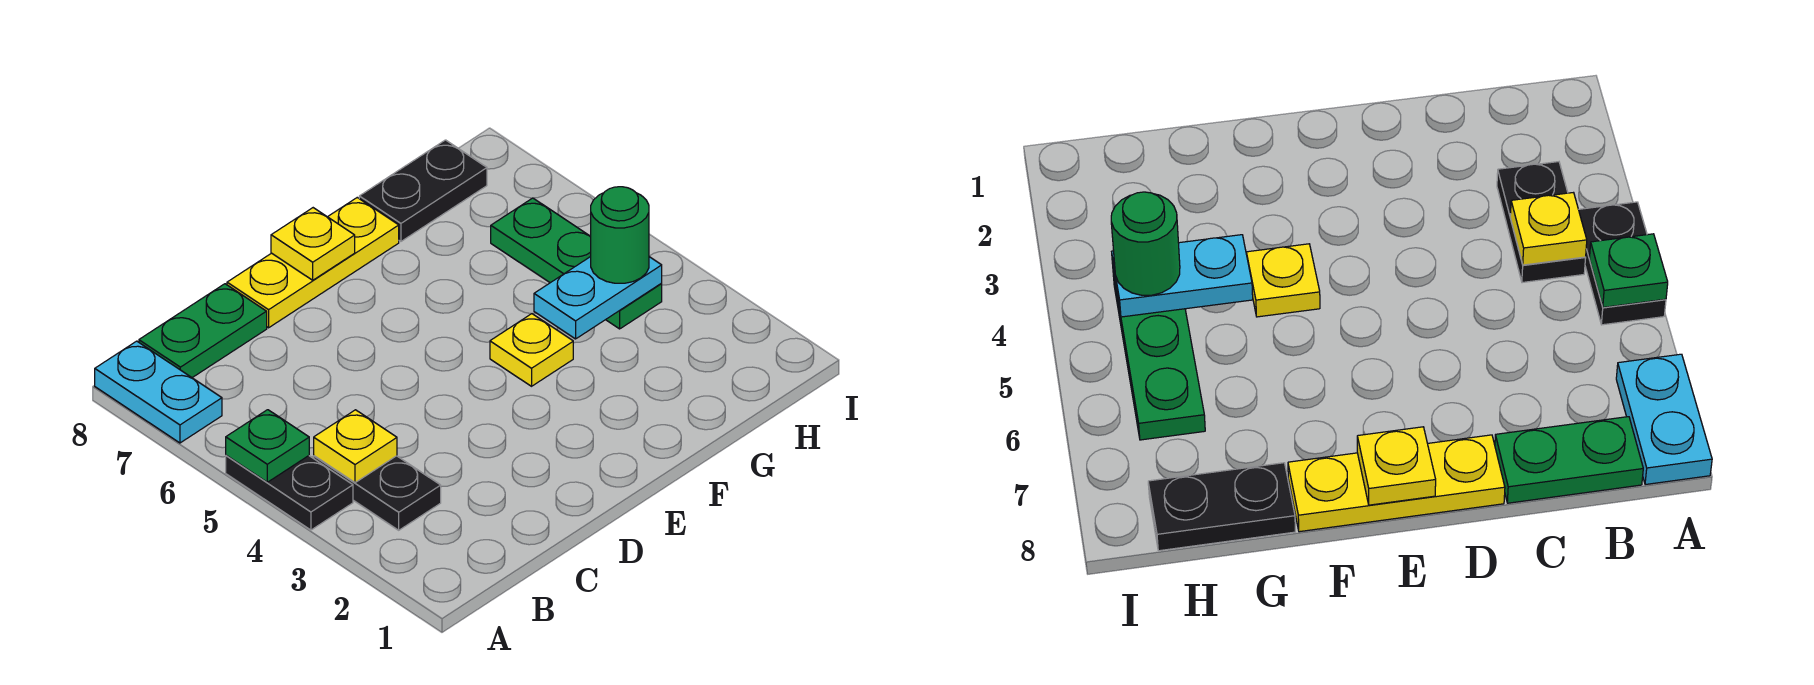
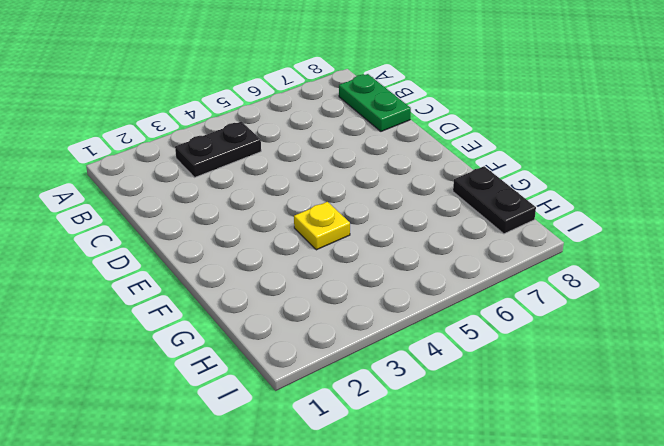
none -> black 1x2 plate [226,455,353,530]
none -> cyan 1x2 plate [95,341,222,443]
none -> yellow 1x3 plate [227,198,399,328]

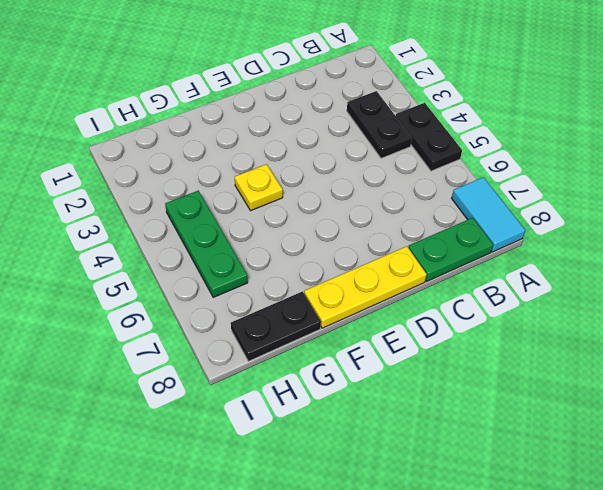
cyan 1x2 tile [452,177,525,252] -> cyan 1x2 plate [95,341,222,443]
none -> green 1x1 plate [226,410,309,482]
none -> yellow 1x1 plate [314,410,397,483]
none -> yellow 1x1 plate [271,208,355,280]

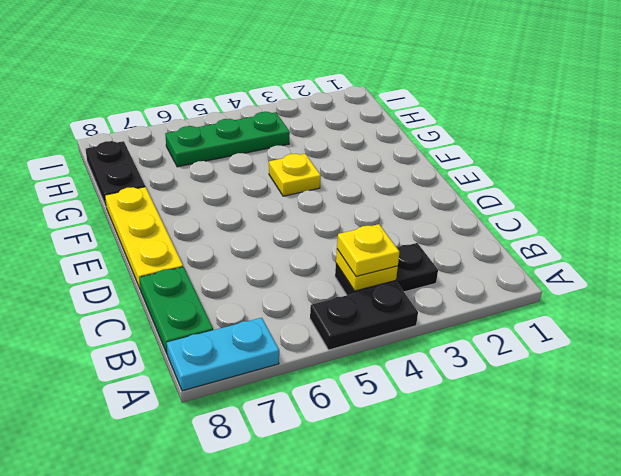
yellow 1x1 plate [337,224,399,276] -> yellow 1x1 plate moved to [271,208,355,280]
none -> green 1x1 plate [226,410,309,482]
none -> cyan 1x2 plate [534,257,662,339]
none -> green 1x1 round brick [591,187,649,283]

